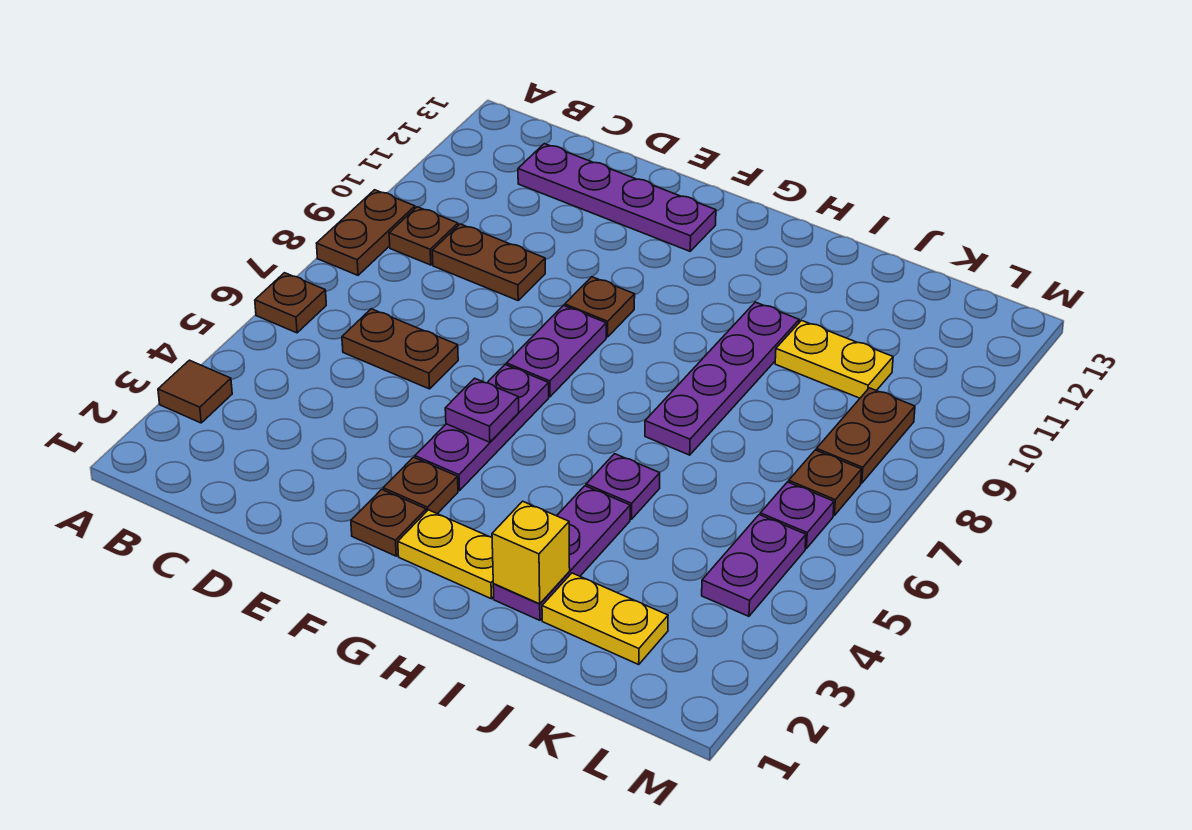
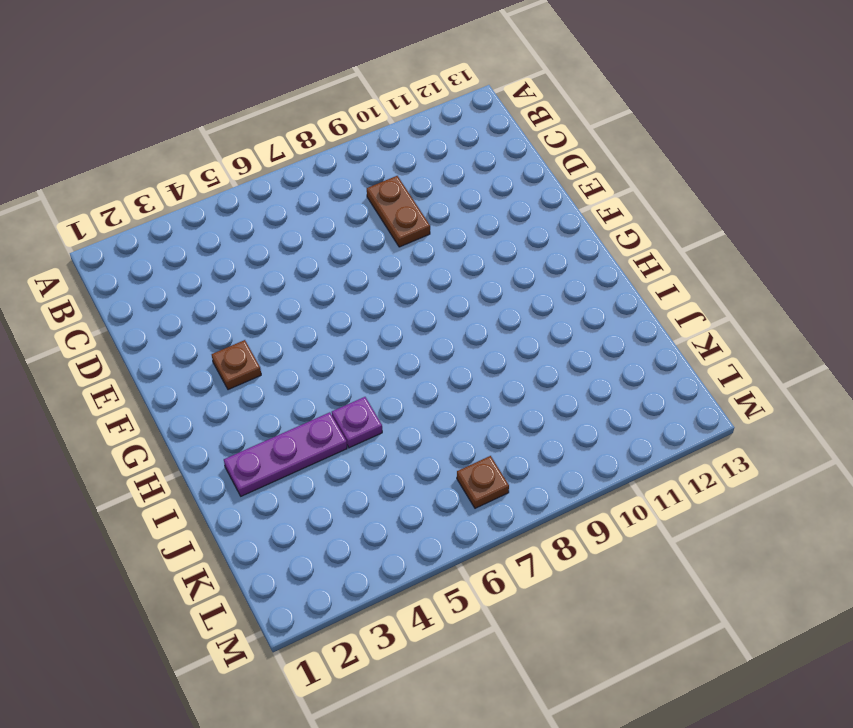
none -> brown 1x1 tile [158,360,232,423]
none -> brown 1x1 plate [255,273,326,333]
none -> brown 1x2 plate [316,190,415,275]

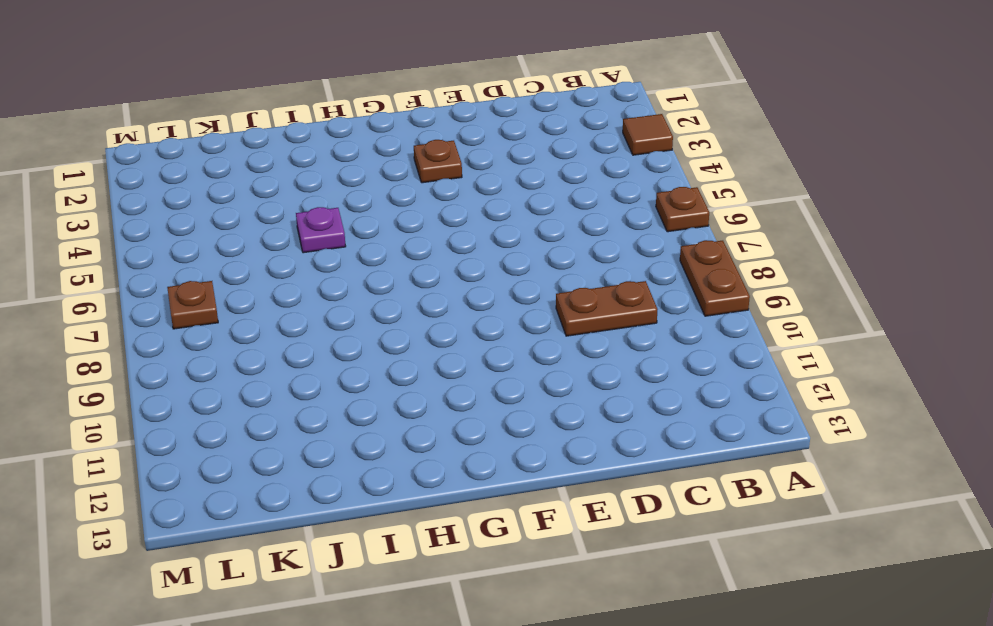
none -> brown 1x1 plate [389,207,458,265]
none -> brown 1x2 plate [342,309,458,389]
none -> purple 1x4 plate [518,144,716,251]

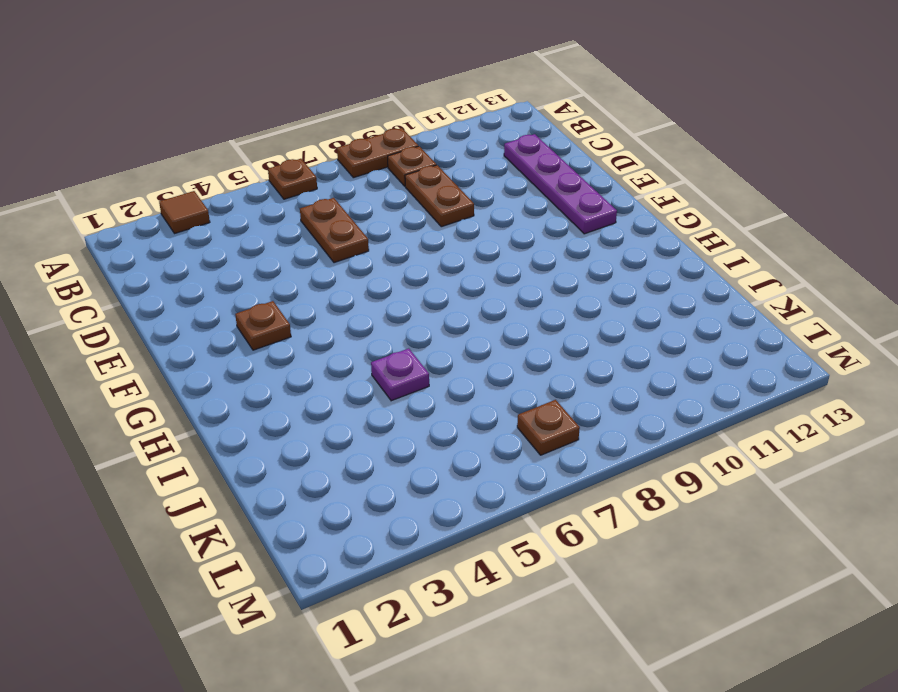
none -> brown 1x1 plate [351,489,426,556]
none -> purple 1x3 plate [415,365,549,491]
none -> purple 1x2 plate [506,306,606,397]

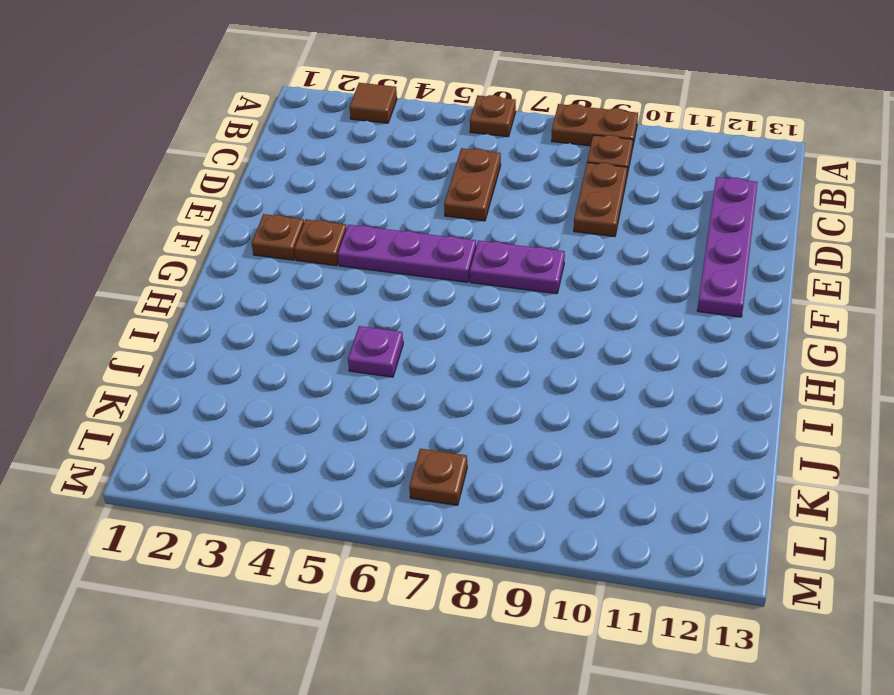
none -> brown 1x1 plate [565,277,635,337]
none -> yellow 1x2 plate [398,510,494,599]
none -> purple 1x3 plate [493,486,630,620]

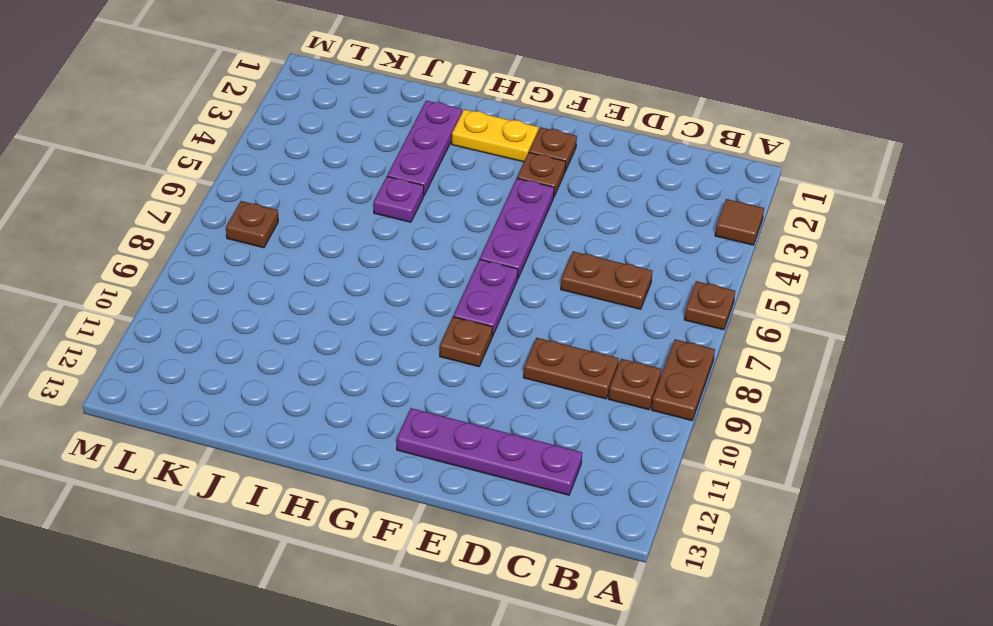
none -> purple 1x4 plate [645,302,799,455]
none -> yellow 1x2 plate [542,573,668,664]
none -> yellow 1x2 plate [775,320,893,398]

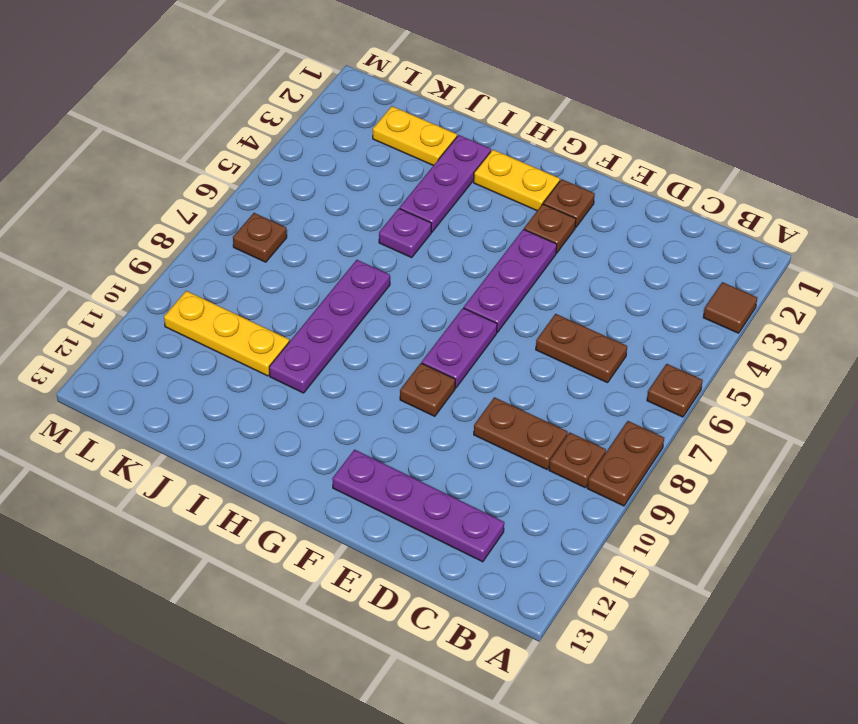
yellow 1x3 plate [164,291,289,376] -> yellow 1x2 plate [775,320,893,398]
none -> purple 1x2 plate [702,515,806,616]
none -> purple 1x1 plate [760,482,834,549]
none -> brown 1x2 plate [816,388,915,483]

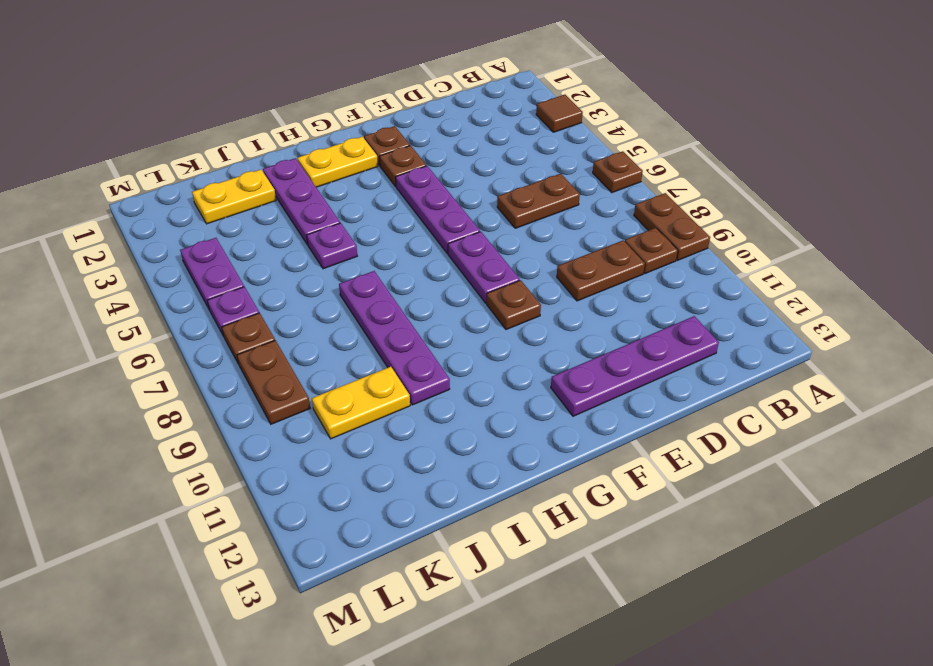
none -> purple 1x1 plate [445,378,519,442]
none -> yellow 1x1 brick [492,501,570,604]

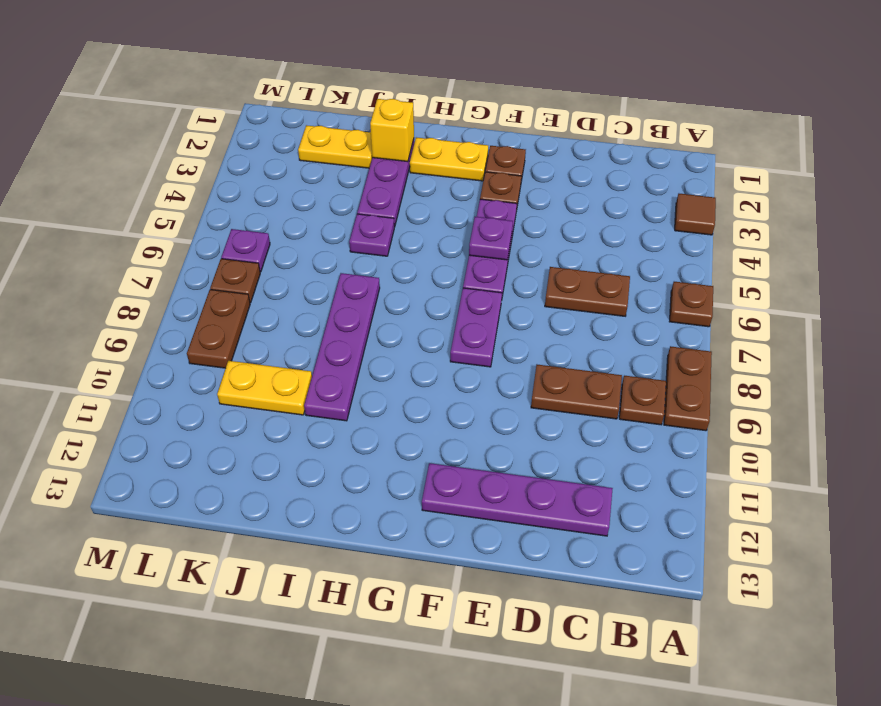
none -> brown 1x1 plate [565,277,635,337]
none -> purple 1x2 plate [702,515,806,616]

